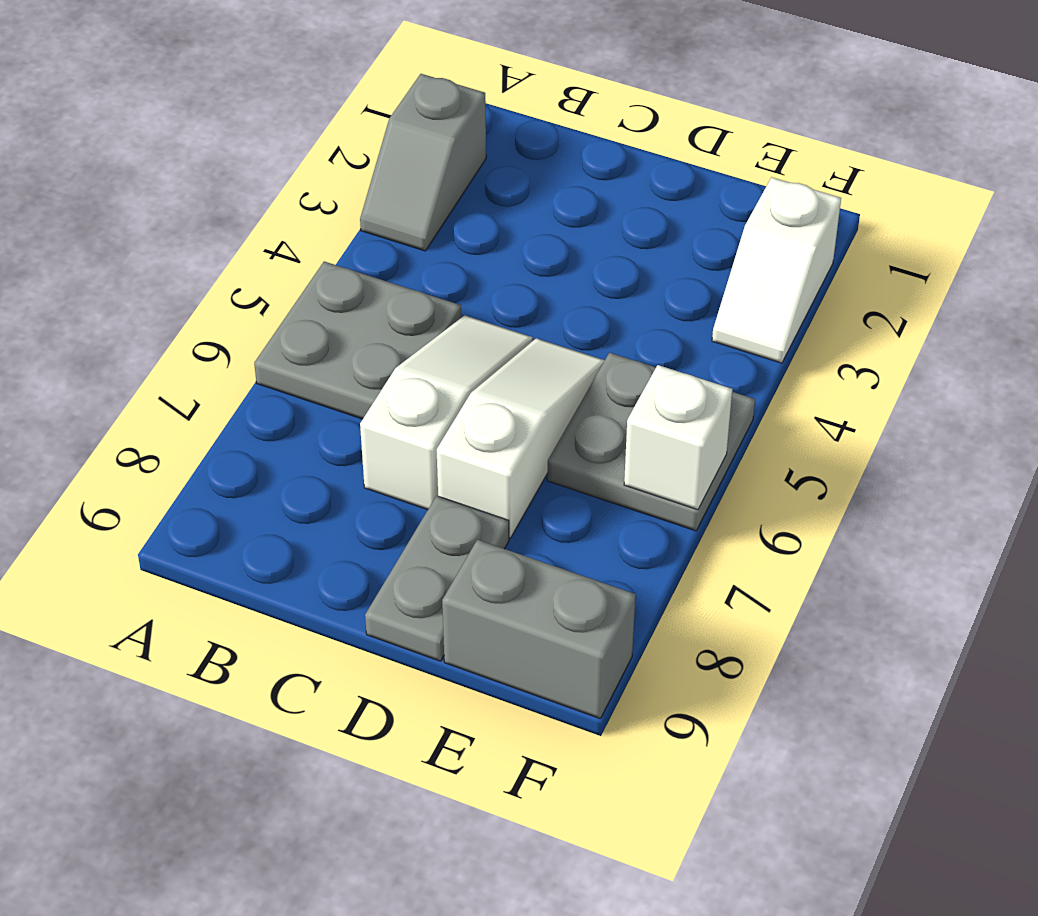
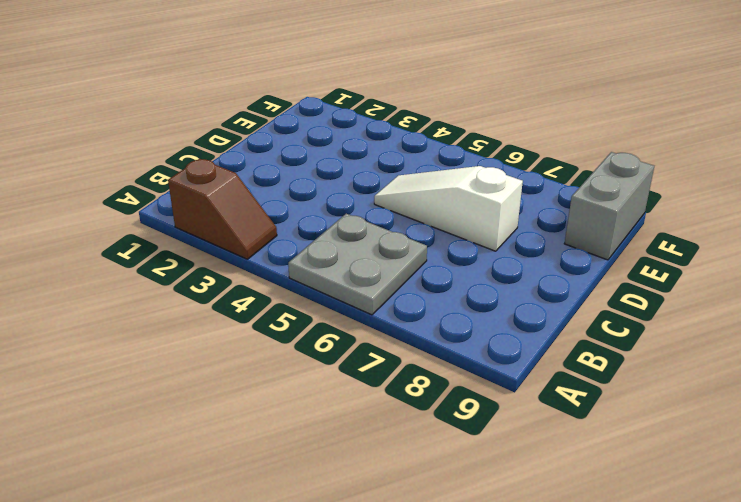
brown 1x2 slope [168,159,277,259] -> grey 1x2 slope [360,74,486,251]
none -> white 1x3 slope [360,315,533,510]
none -> grey 1x2 plate [365,496,509,661]

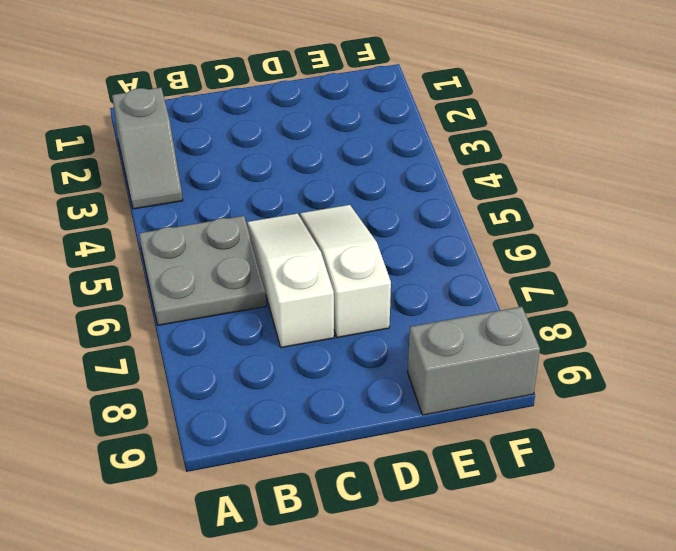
none -> grey 1x2 plate [365,496,509,661]
none -> grey 2x2 plate [547,353,755,531]

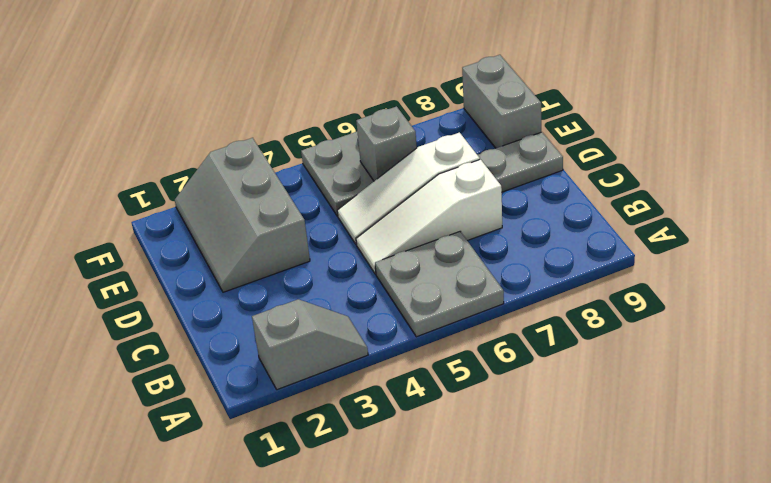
grey 2x3 slope [175,138,310,292] -> white 1x2 slope [712,177,841,363]
grey 1x1 brick [356,106,417,181] -> none
none -> white 1x1 brick [624,365,732,510]

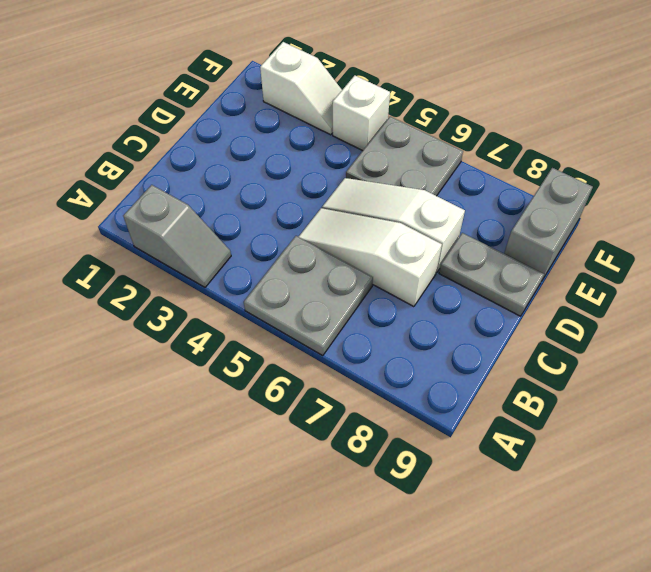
white 1x1 brick [333,76,390,151] -> white 1x1 brick moved to [624,365,732,510]

